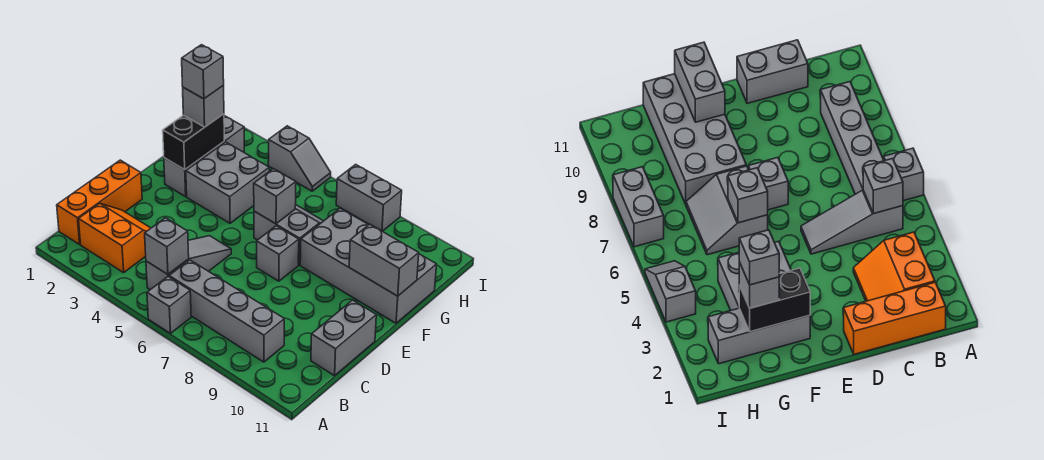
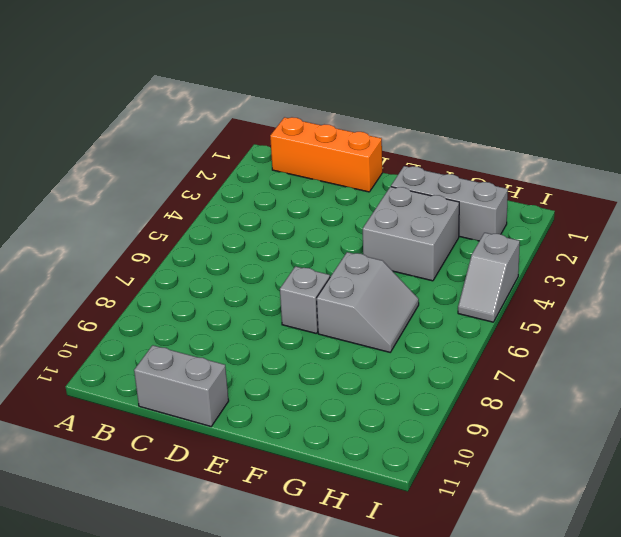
none -> grey 1x1 brick [147,277,191,333]
none -> orange 2x2 slope [79,203,151,273]
none -> grey 1x3 slope [146,236,231,290]

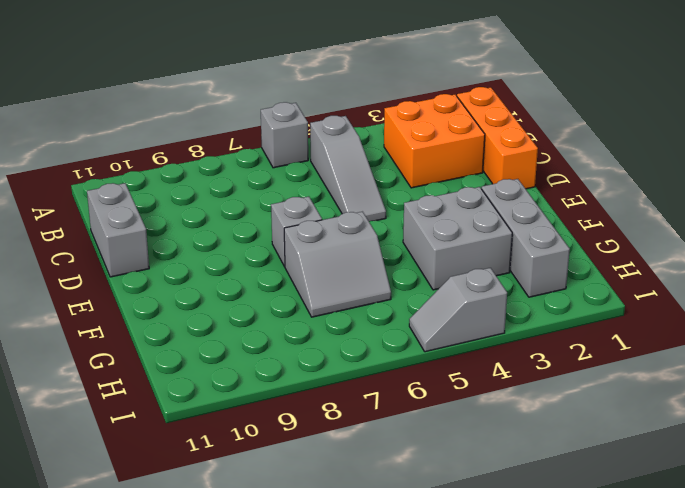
orange 2x2 brick [384,94,485,188] -> orange 2x2 slope [79,203,151,273]
none -> grey 1x4 brick [169,260,284,362]
none -> grey 2x4 brick [300,208,437,323]
none -> grey 1x2 brick [336,164,402,231]

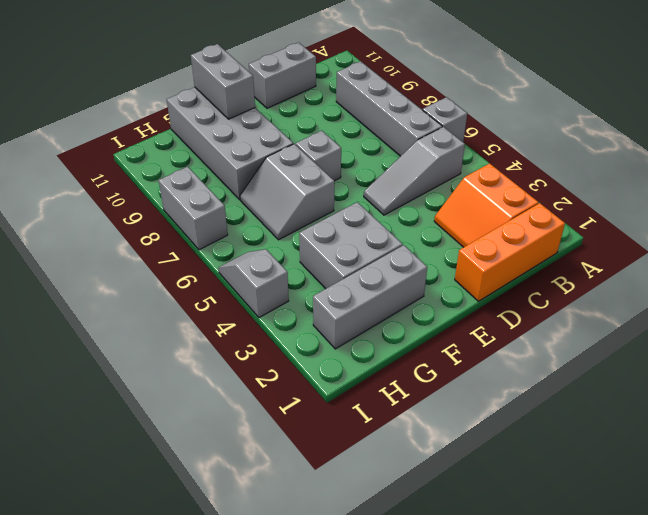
none -> grey 1x1 brick [145,218,189,274]
none -> black 1x2 brick [163,114,224,170]
none -> grey 1x1 brick [254,169,296,224]

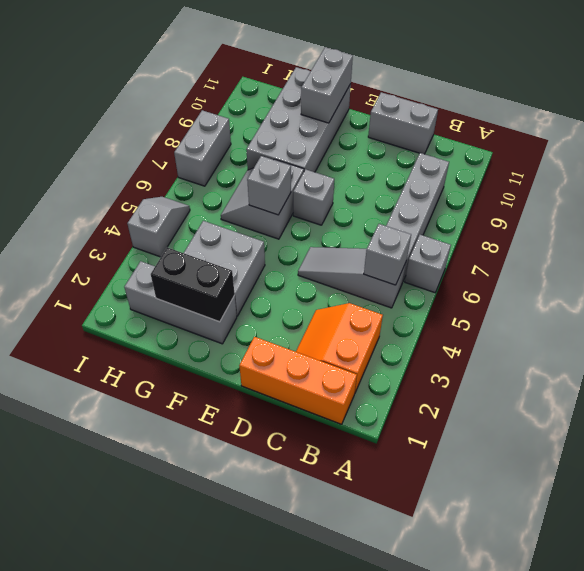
none -> grey 1x1 brick [183,85,224,127]
none -> grey 1x1 brick [182,45,224,99]

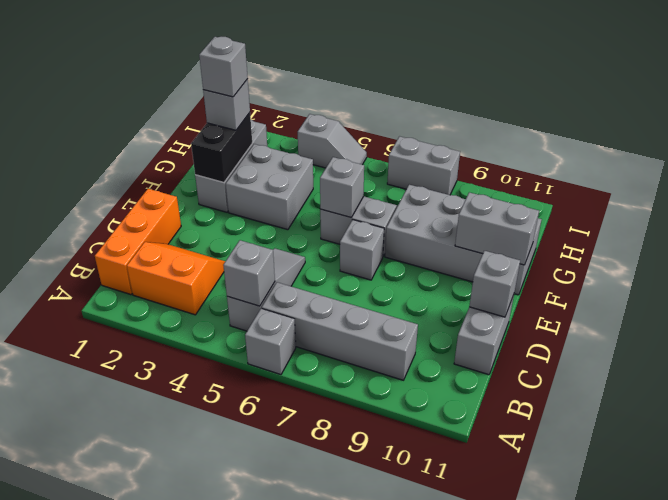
grey 1x1 brick [469,251,520,317] -> none

